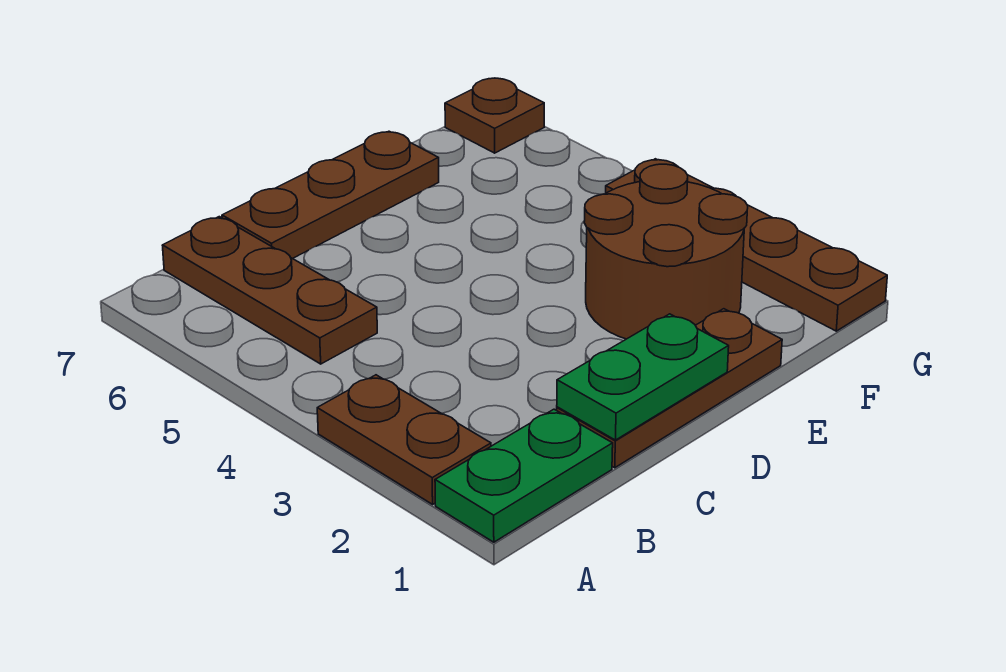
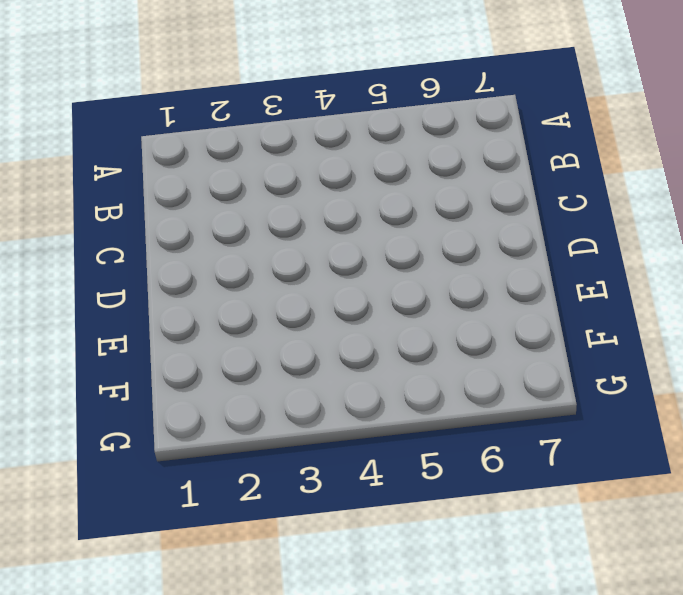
none -> green 1x2 plate [435,409,613,542]
none -> brown 1x2 plate [317,375,491,504]

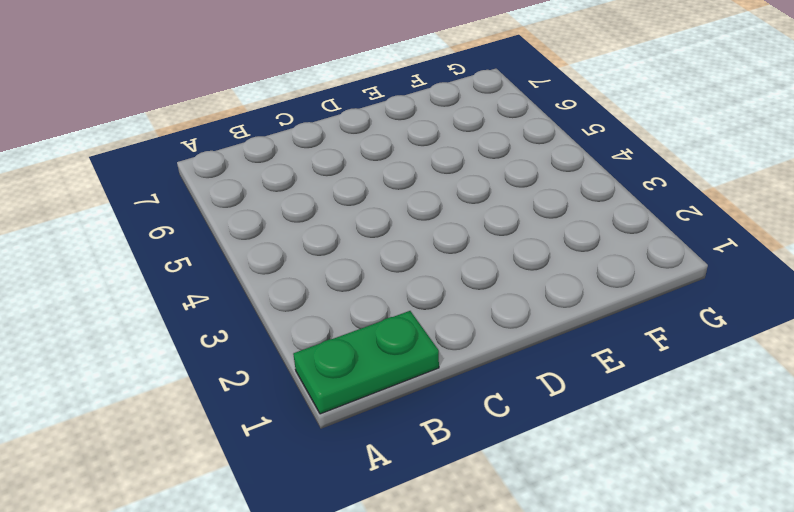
none -> brown 1x2 plate [317,375,491,504]
none -> brown 1x3 plate [162,217,377,364]

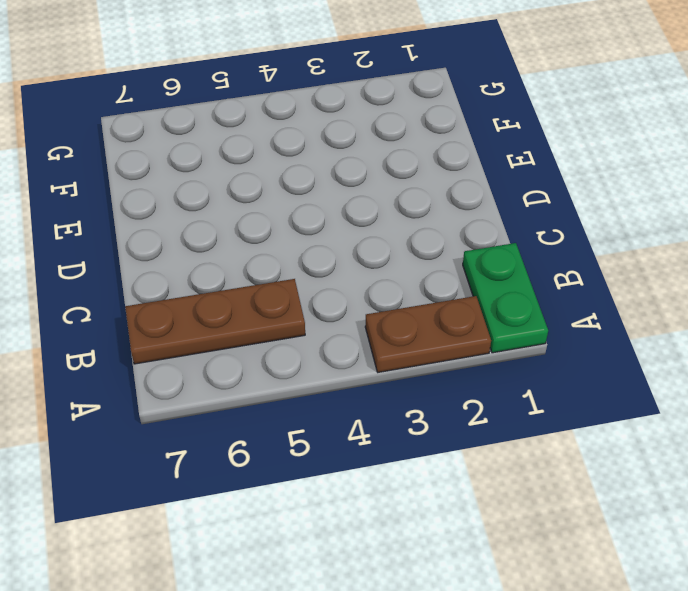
none -> brown 1x3 plate [557,309,782,468]
none -> brown 1x3 plate [222,131,439,259]

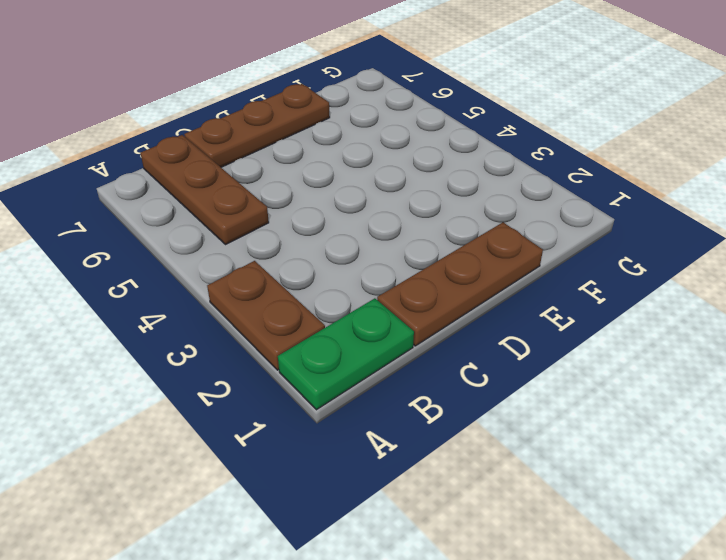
none -> brown 2x2 round brick [584,164,748,339]
none -> brown 1x4 plate [606,159,887,331]

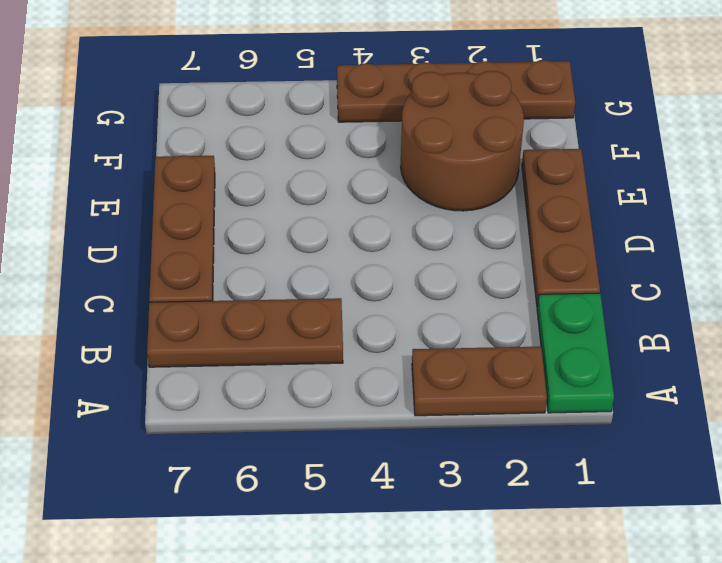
none -> brown 1x1 plate [445,78,544,153]
none -> green 1x2 plate [557,314,729,440]

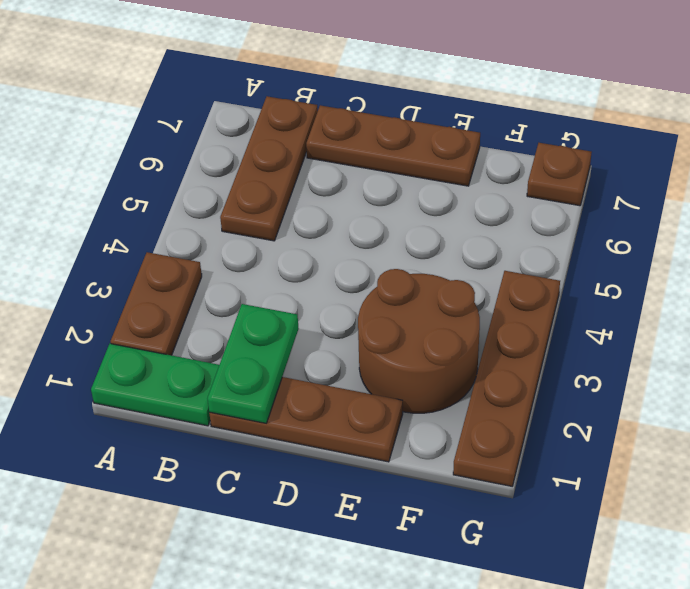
green 1x2 plate [208,304,299,423] -> green 1x2 plate turned to [557,314,729,440]

